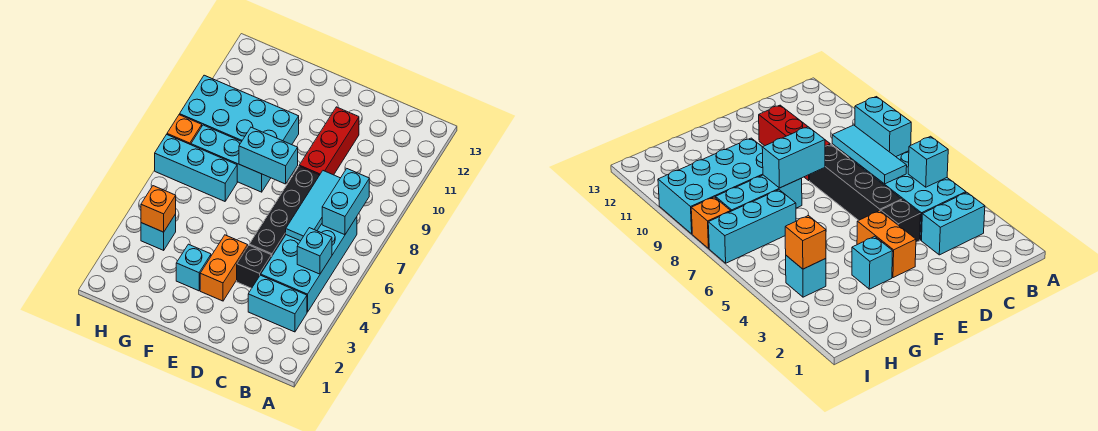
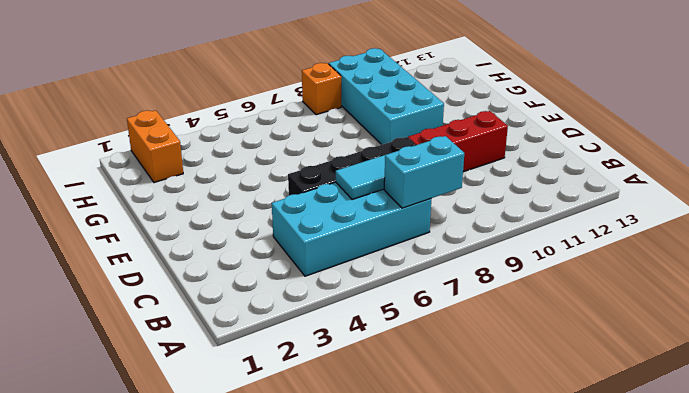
orange 1x2 brick [127,110,183,183] -> orange 1x2 brick turned to [200,235,248,301]
none -> cyan 1x2 brick [248,275,307,332]
none -> black 1x1 brick [237,245,272,288]
none -> cyan 1x1 brick [176,244,211,291]

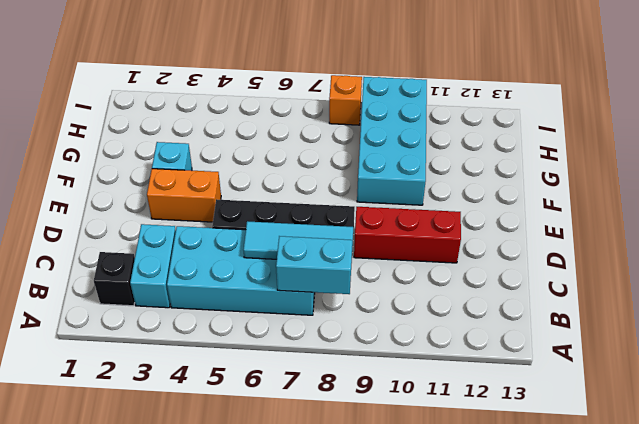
black 1x1 brick [94,252,135,306] -> black 1x1 brick moved to [237,245,272,288]
none -> cyan 1x3 brick [191,125,271,192]
none -> cyan 1x3 brick [155,135,237,201]
none -> cyan 1x1 brick [141,214,176,250]

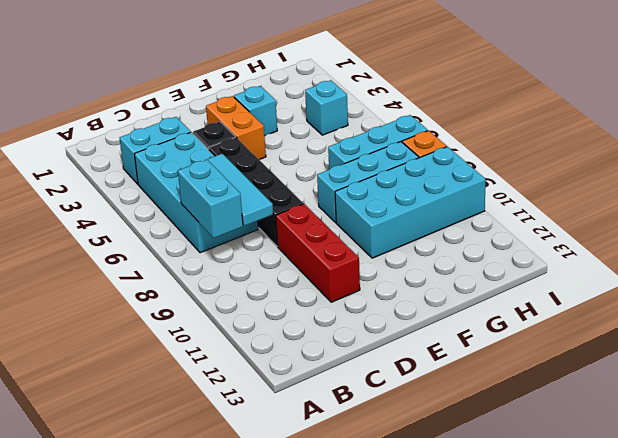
none -> cyan 1x1 brick [297,228,332,274]
none -> cyan 1x2 brick [239,127,298,184]
none -> orange 1x1 brick [141,186,176,232]

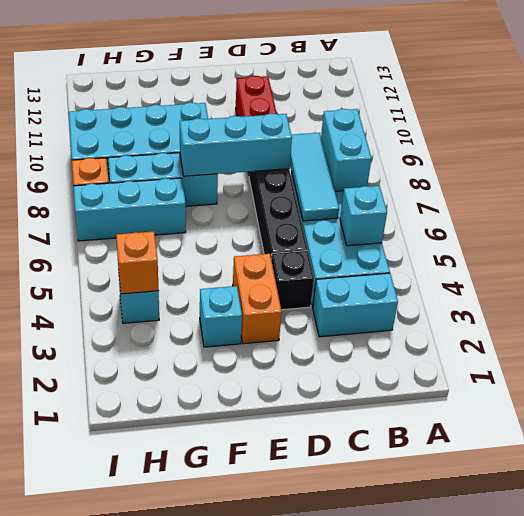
cyan 1x3 brick [180,113,292,176] -> cyan 1x2 brick [239,127,298,184]

